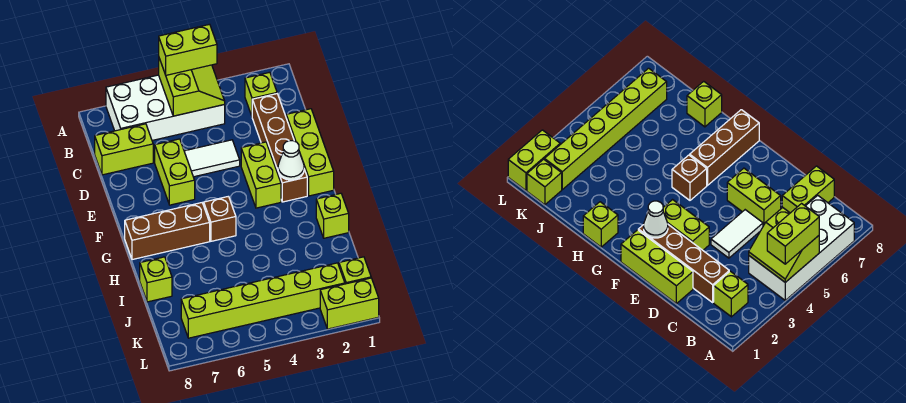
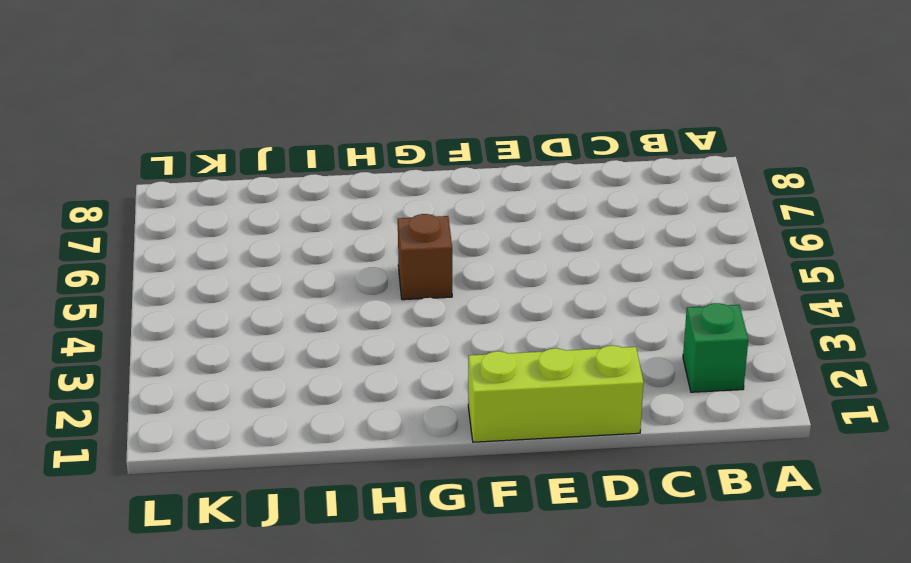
green 1x1 brick [683,303,748,392] -> lime 1x1 brick [245,72,277,116]
none -> white 2x4 brick [106,75,225,140]
none -> brown 1x4 brick [252,94,307,202]
none -> lime 1x2 brick [95,124,153,175]

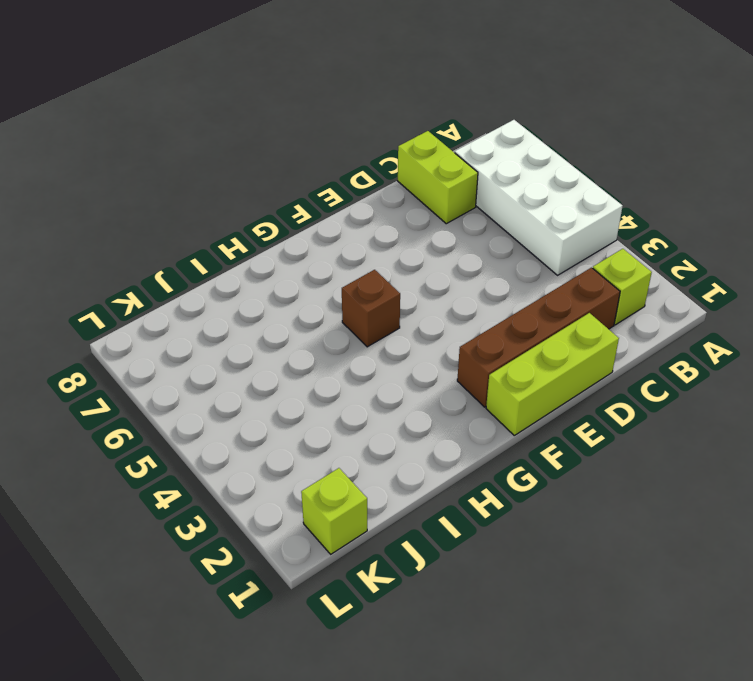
none -> white 1x2 tile [184,140,240,177]
none -> lime 1x2 brick [155,139,195,205]
none -> lime 1x2 brick [241,142,281,208]

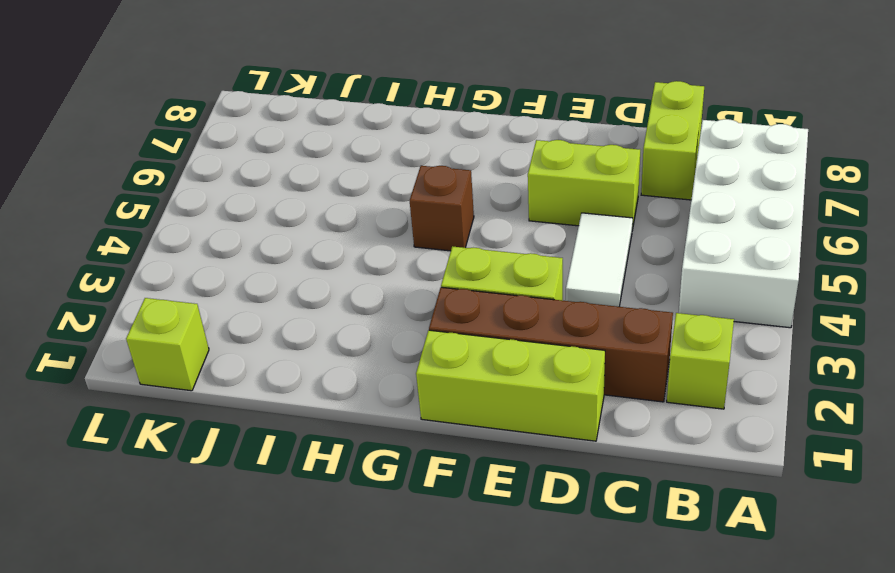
none -> brown 1x3 brick [125,203,210,260]
none -> lime 1x1 brick [316,193,349,238]
none -> lime 1x1 brick [140,257,172,302]

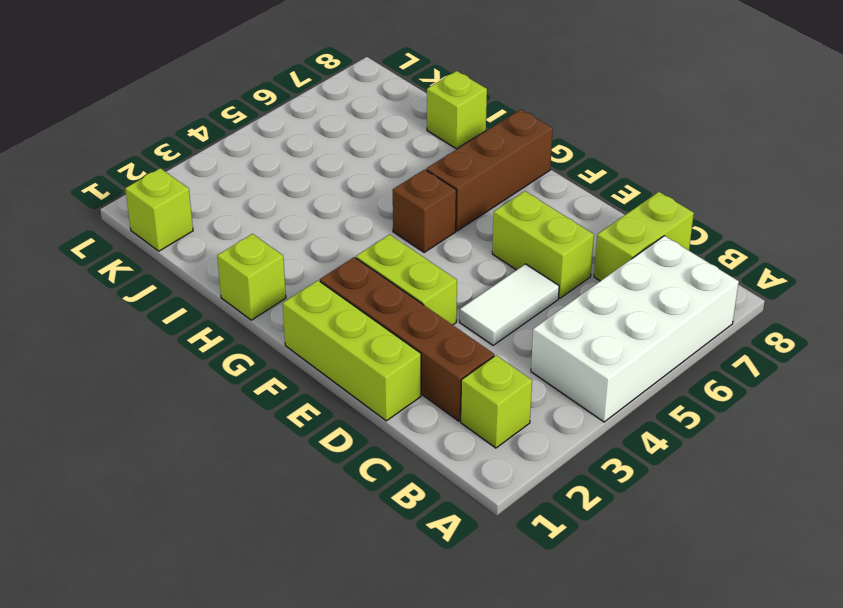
none -> lime 1x6 brick [181,263,345,338]
none -> lime 1x2 brick [320,278,379,329]
none -> lime 2x2 slope [159,58,225,116]

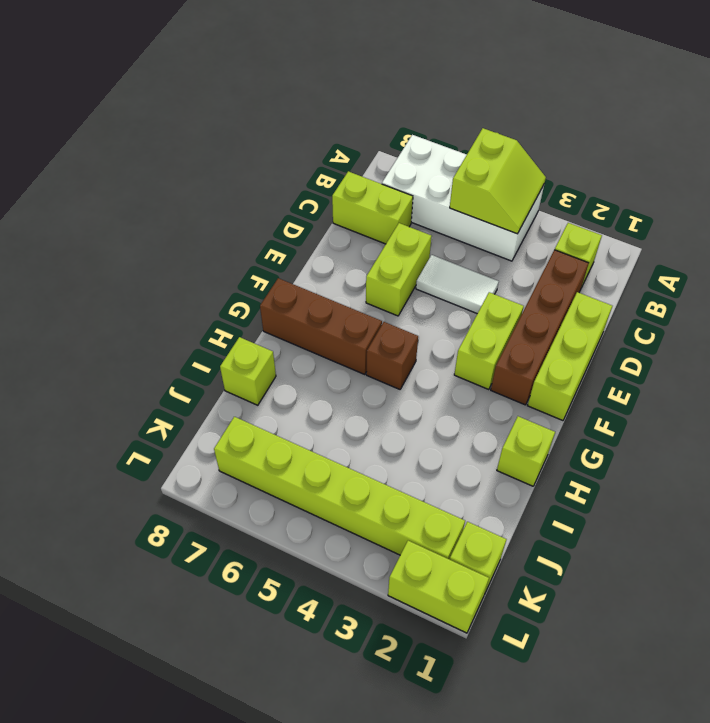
none -> white 1x1 cone [278,141,304,180]
none -> lime 1x2 brick [159,24,217,75]

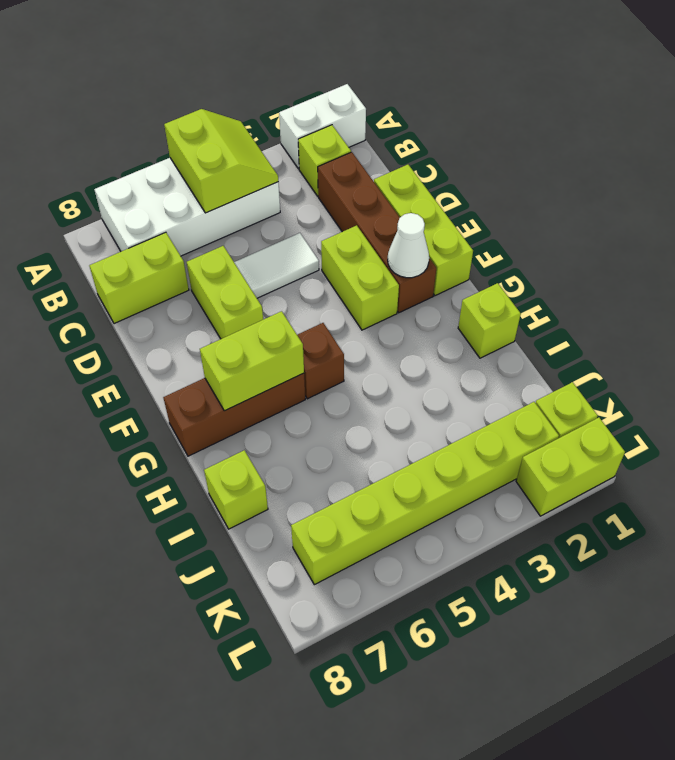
white 1x2 brick [279,84,366,169] -> none
lime 1x2 brick [200,311,304,411] -> lime 1x2 brick moved to [159,24,217,75]

